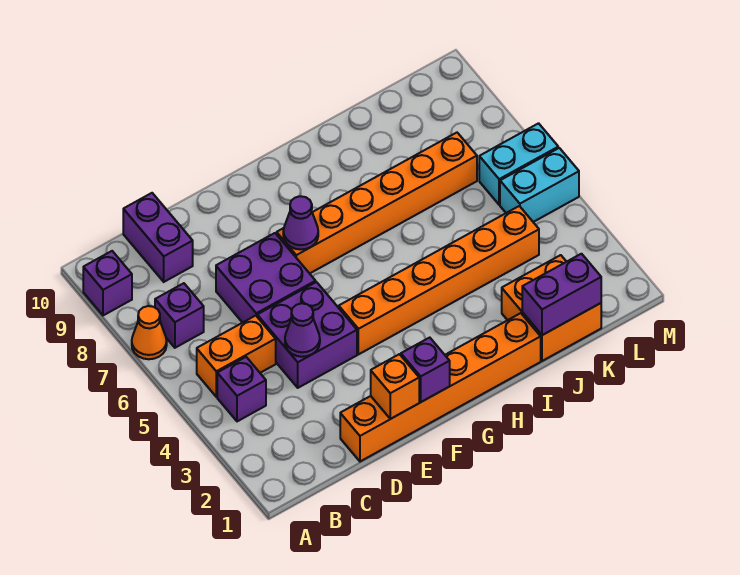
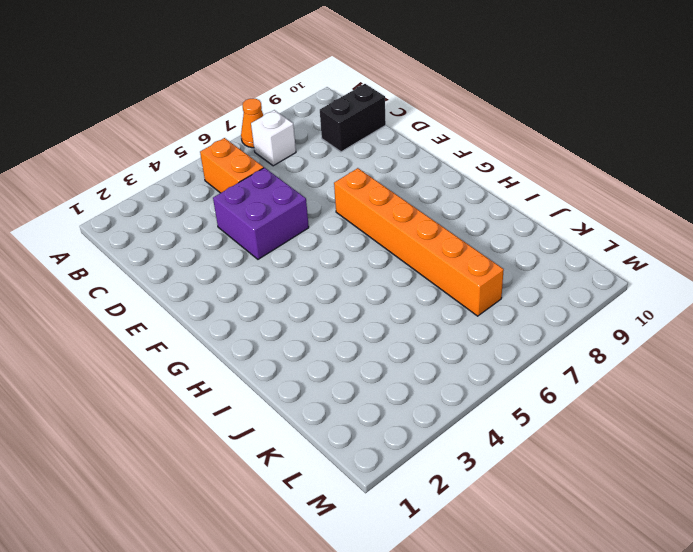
white 1x1 brick [251,110,296,166] -> purple 1x1 brick [155,283,204,348]
black 1x2 brick [320,84,386,152] -> purple 1x2 brick [123,193,193,282]
none -> purple 1x1 brick [83,251,132,315]
none -> purple 1x1 brick [217,357,266,421]
none -> orange 1x6 brick [340,313,541,462]

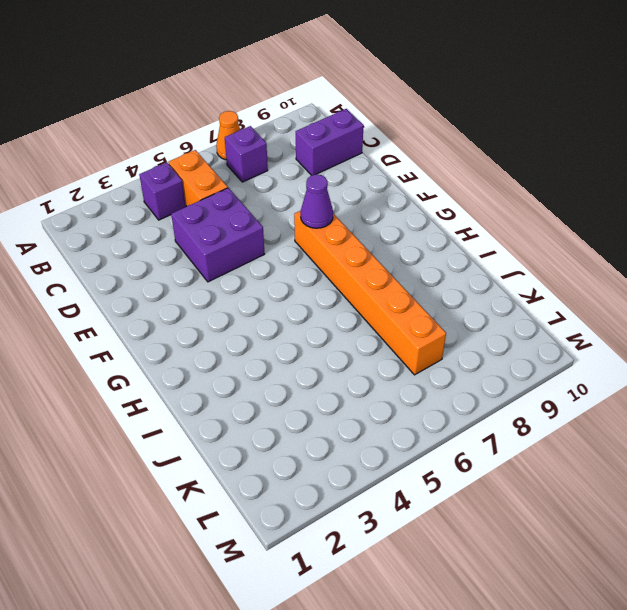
none -> purple 1x1 brick [83,251,132,315]
none -> orange 1x6 brick [340,313,541,462]
none -> purple 2x2 brick [216,233,316,323]

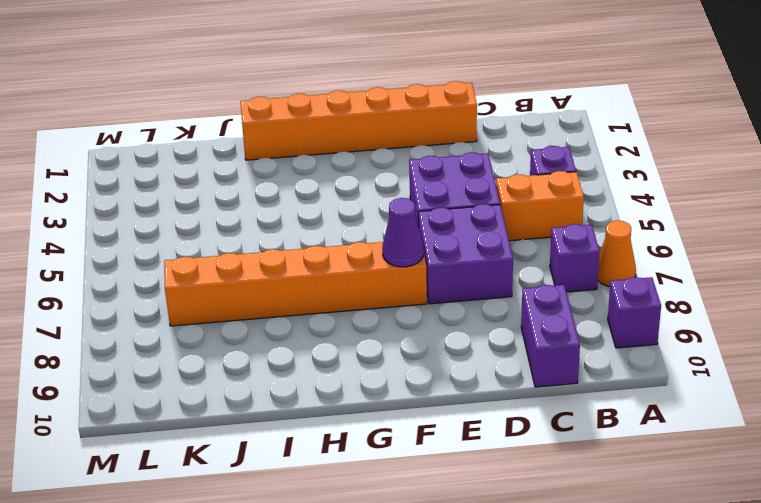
none -> orange 1x6 brick [339,206,539,354]
none -> orange 2x2 brick [502,255,601,361]
none -> cyan 1x2 brick [500,148,579,222]

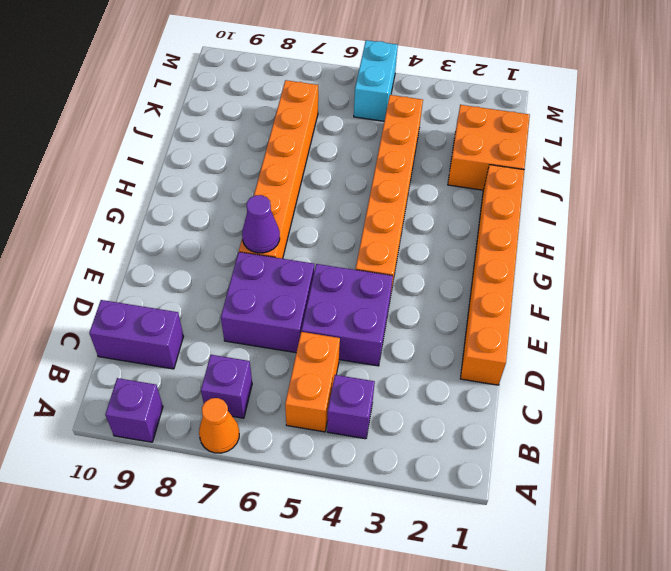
none -> cyan 1x2 brick [479,123,558,205]
none -> purple 1x1 cone [285,303,320,357]
none -> orange 1x1 brick [371,354,419,419]

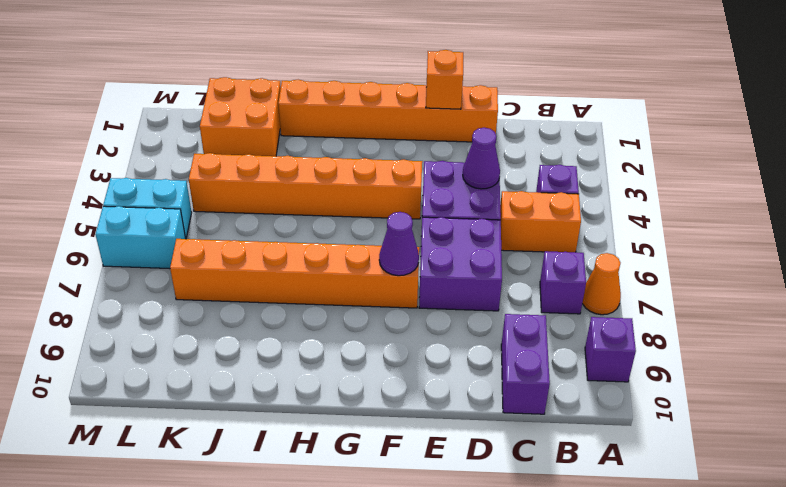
none -> purple 1x1 brick [401,338,450,402]
none -> purple 1x2 brick [522,254,601,335]

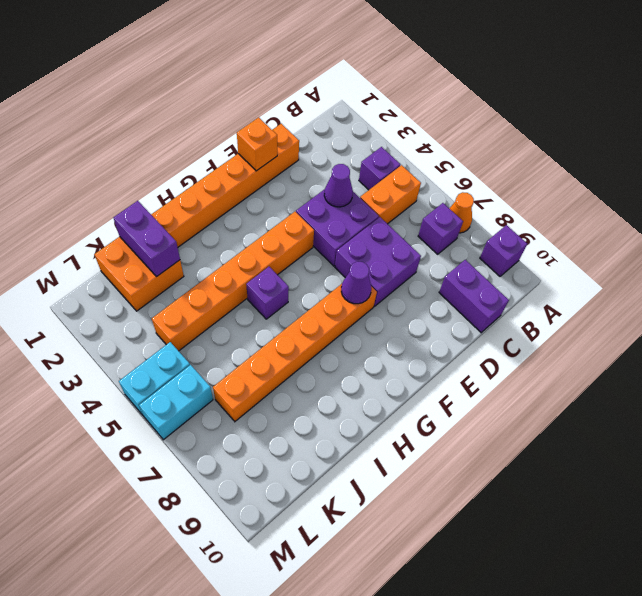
purple 1x1 brick [246,267,289,319] -> purple 1x1 brick moved to [401,338,450,402]
purple 1x2 brick [113,201,180,277] -> purple 1x2 brick turned to [522,254,601,335]

